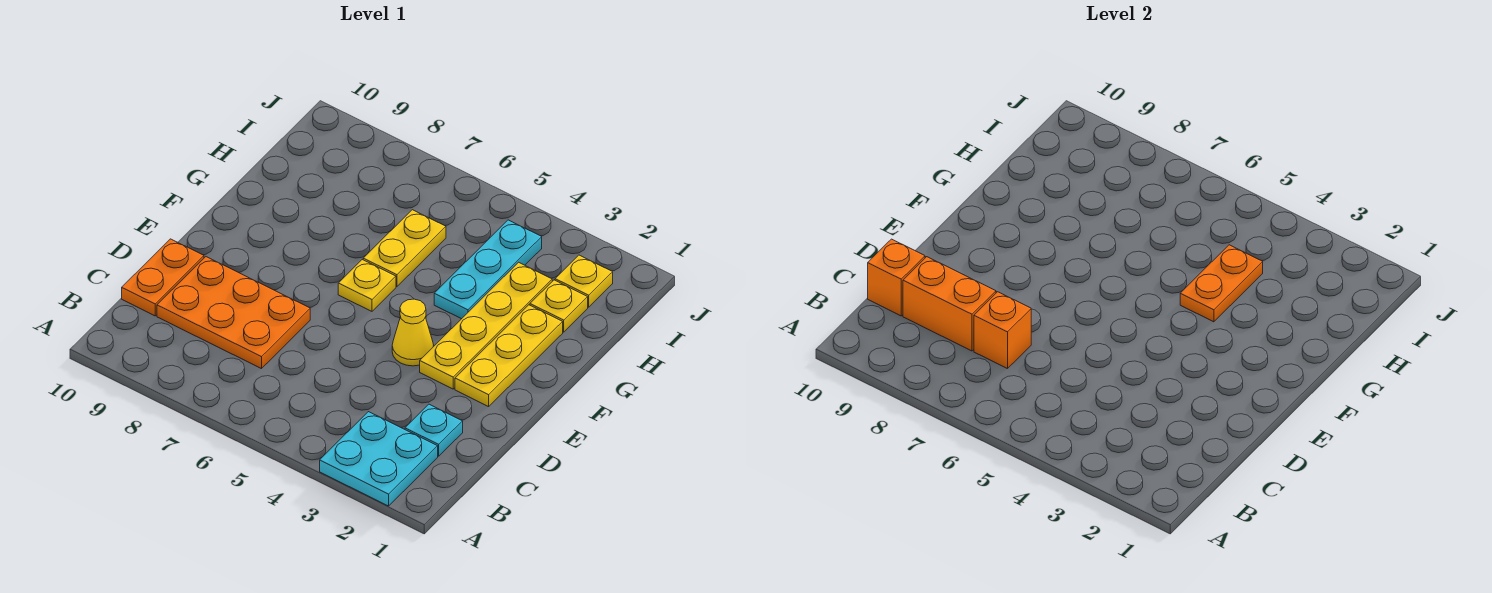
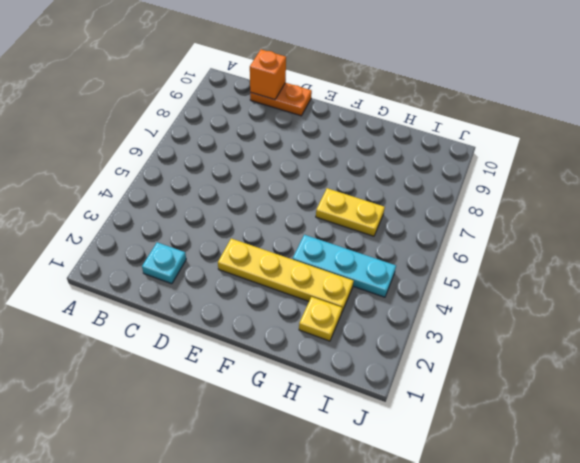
none -> cyan 2x2 plate [320,412,438,506]
none -> orange 2x3 plate [157,257,310,369]
none -> yellow 1x3 plate [455,305,563,407]

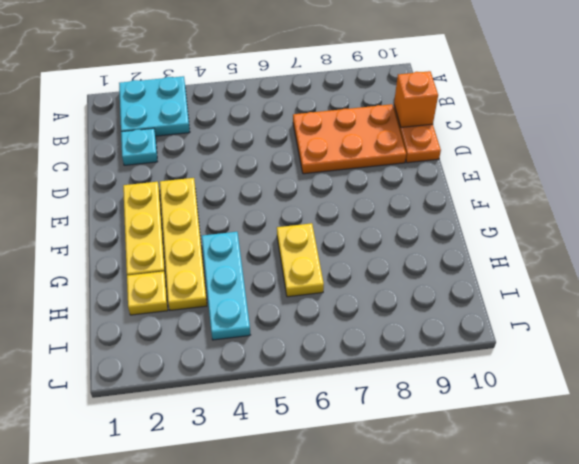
none -> yellow 1x1 cone [392,299,434,366]
none -> yellow 1x1 plate [338,260,396,311]
none -> yellow 1x1 plate [555,255,613,307]

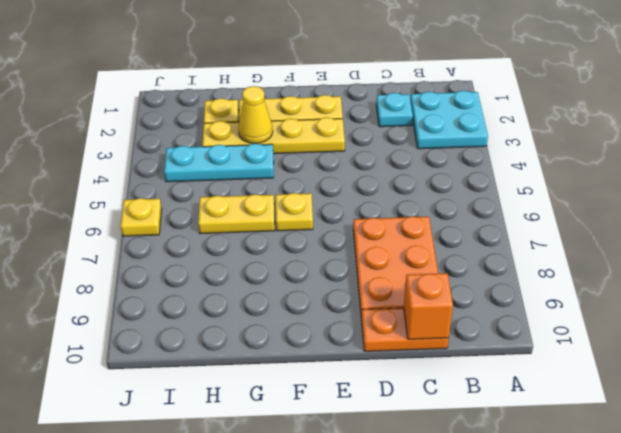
yellow 1x1 cone [238,86,273,143] -> yellow 1x1 cone moved to [392,299,434,366]
yellow 1x1 plate [121,198,162,236] -> yellow 1x1 plate moved to [555,255,613,307]
none -> orange 1x1 brick [974,292,1031,369]
none -> orange 1x2 brick [903,257,996,351]
none -> orange 1x2 plate [1180,245,1263,322]

